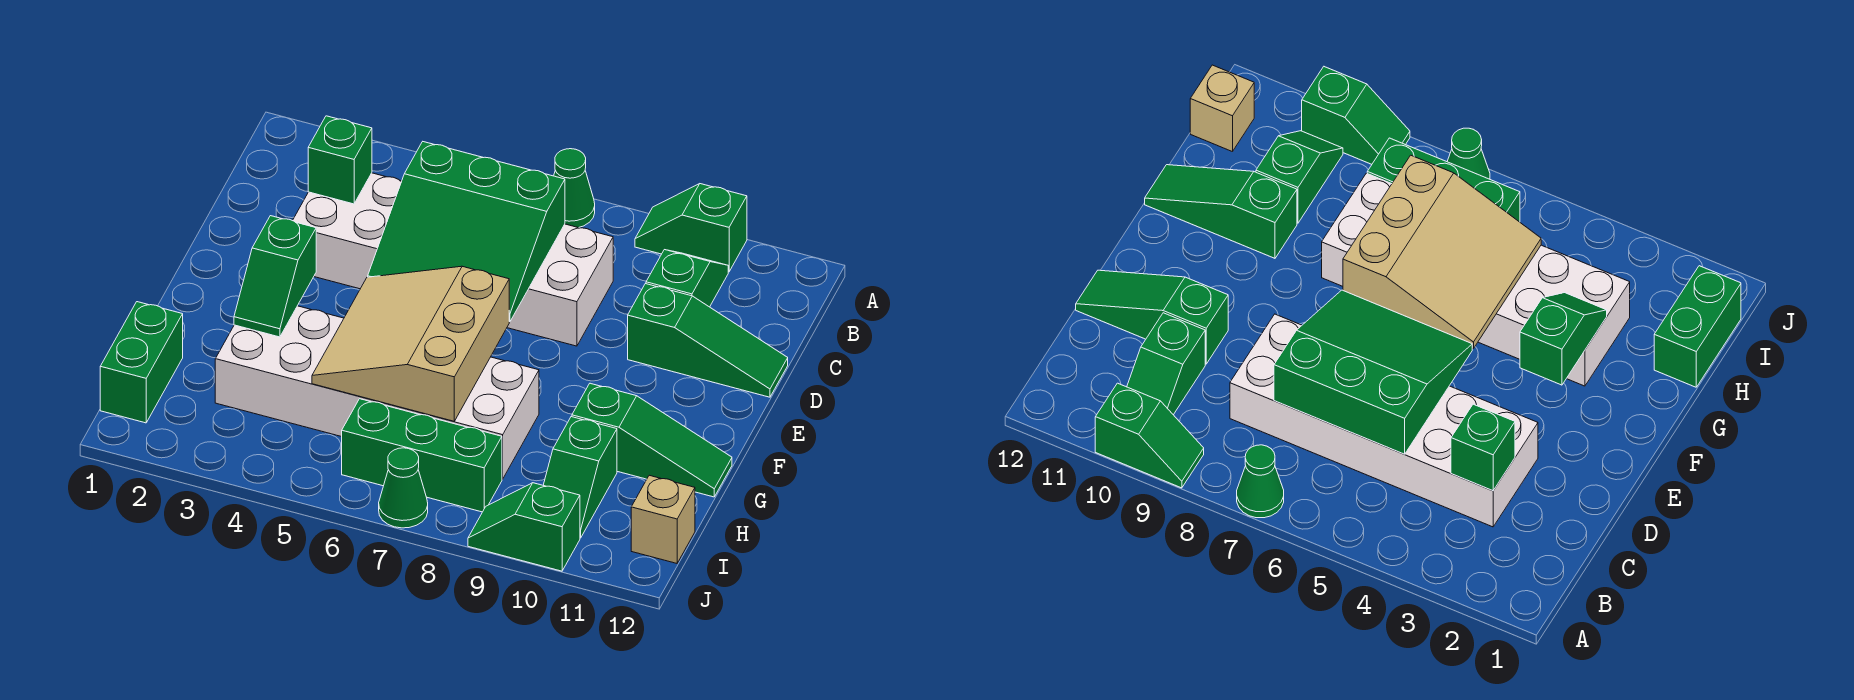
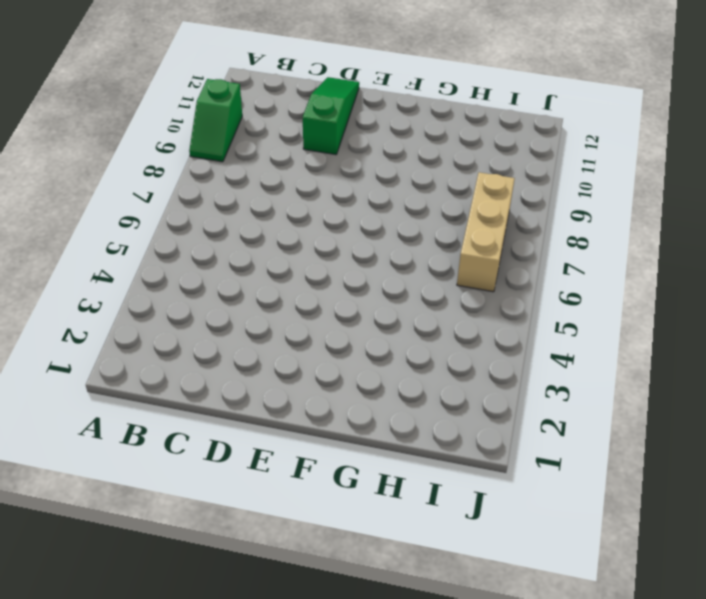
tan 1x3 brick [457,172,515,292] -> green 1x3 brick [342,399,502,512]
none -> green 1x1 cone [554,149,595,228]
none -> green 1x2 slope [646,250,728,307]
none -> white 2x6 brick [293,173,613,346]

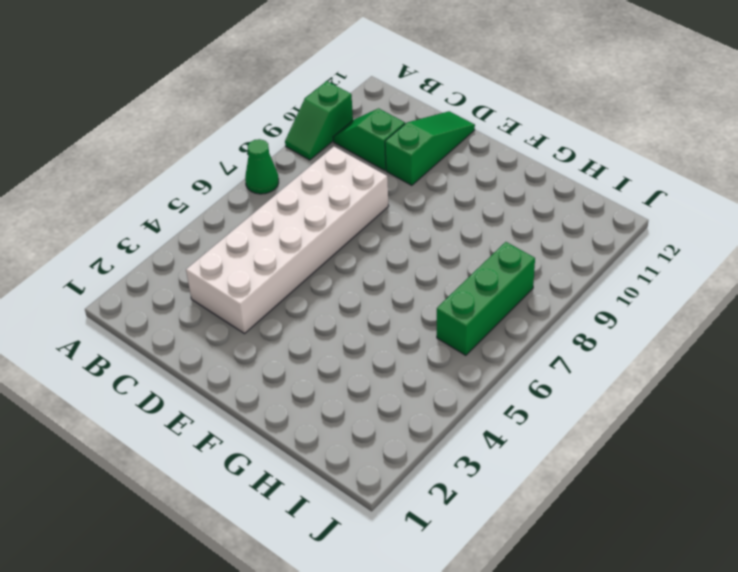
none -> white 2x6 brick [215,306,539,479]
none -> green 1x3 slope [572,383,732,497]
none -> green 1x2 brick [100,302,183,423]

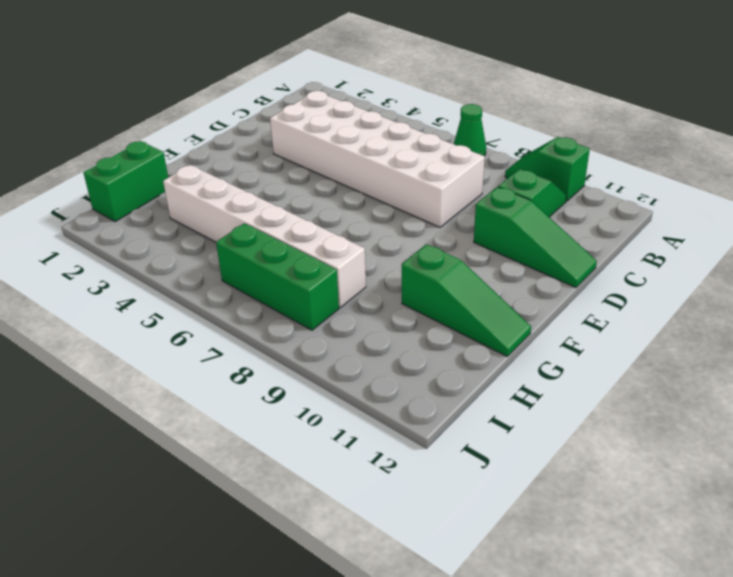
white 1x6 brick [163,165,366,307] -> white 2x6 brick [215,306,539,479]
none -> green 1x2 slope [543,417,617,538]
none -> tan 1x1 brick [631,475,695,563]
none -> green 1x1 cone [379,448,428,528]

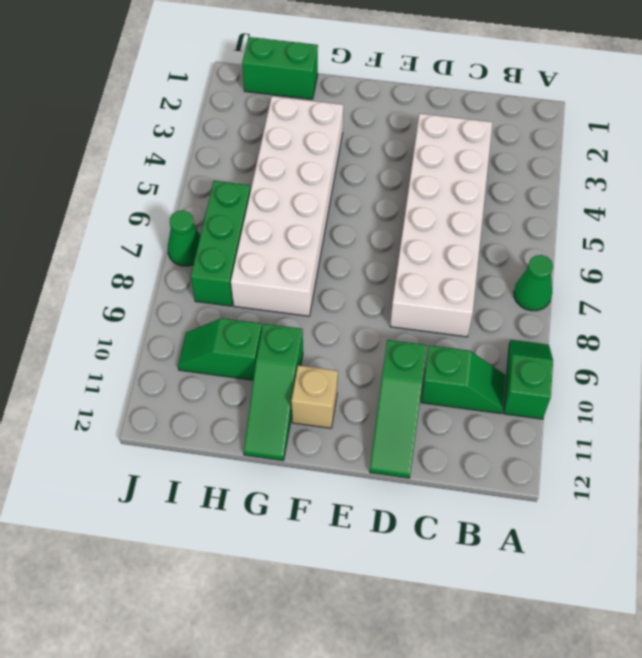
tan 1x1 brick [291,365,338,428] -> tan 1x1 brick moved to [631,475,695,563]
none -> green 1x2 slope [468,483,580,571]
none -> green 1x1 brick [308,116,372,204]
none -> green 3x3 slope [368,142,565,322]

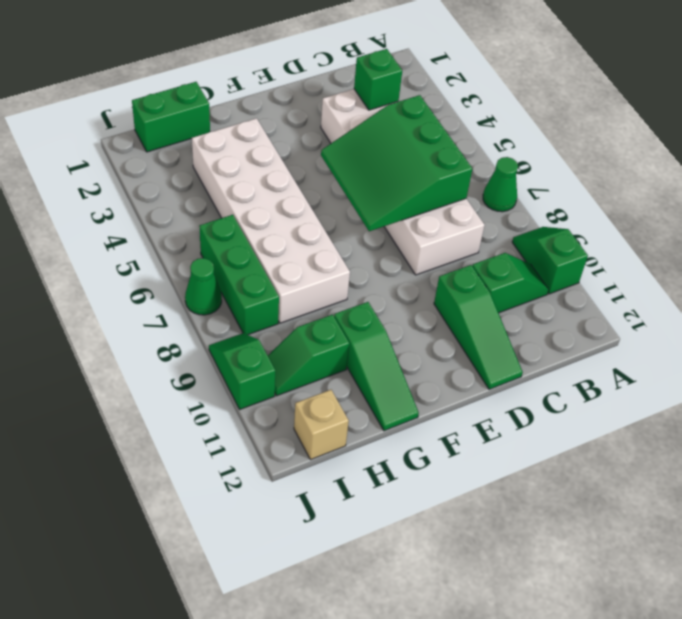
none -> green 1x2 slope [234,216,316,337]
none -> tan 3x3 slope [312,266,509,421]

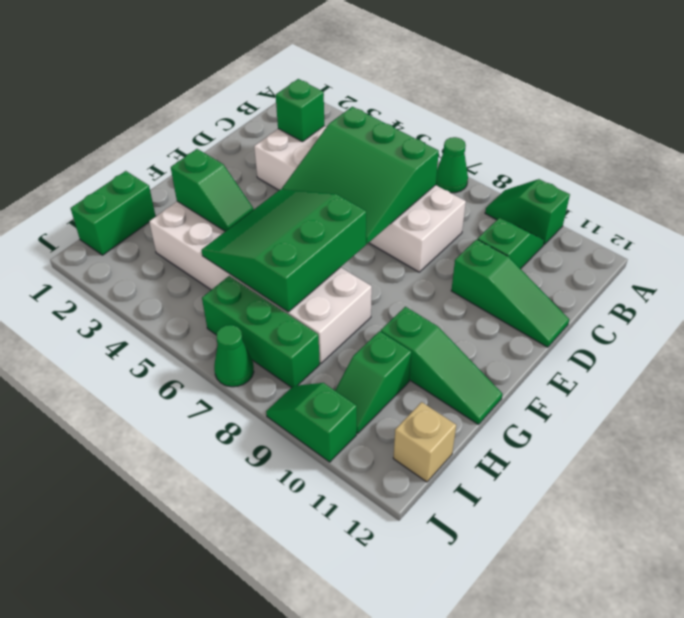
green 3x3 slope [202,189,366,312] -> tan 3x3 slope [312,266,509,421]
green 1x2 slope [171,149,254,231] -> green 1x2 slope turned to [234,216,316,337]

